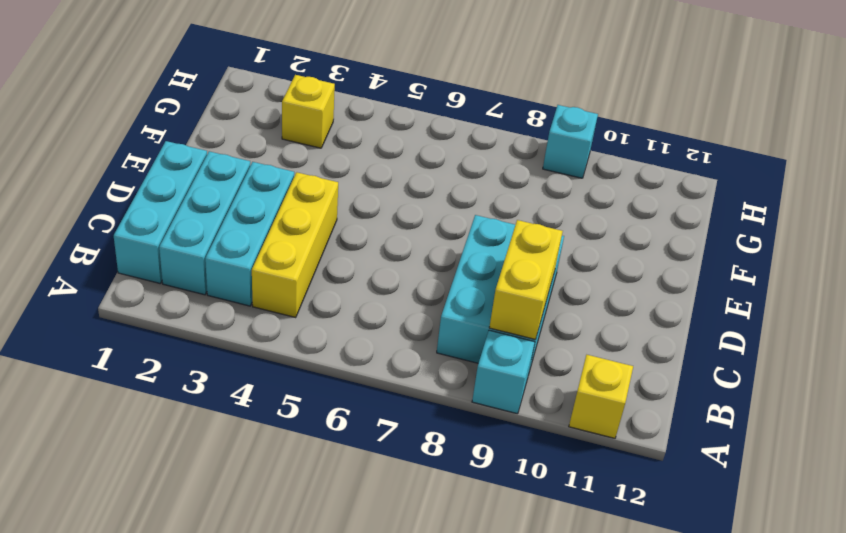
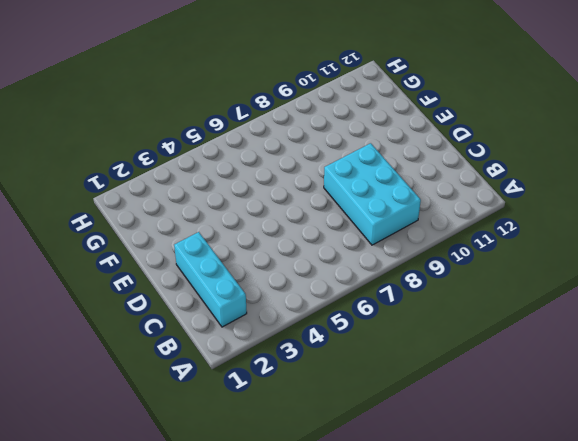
none -> cyan 1x1 brick [472,330,535,414]
none -> yellow 1x1 brick [569,355,633,438]

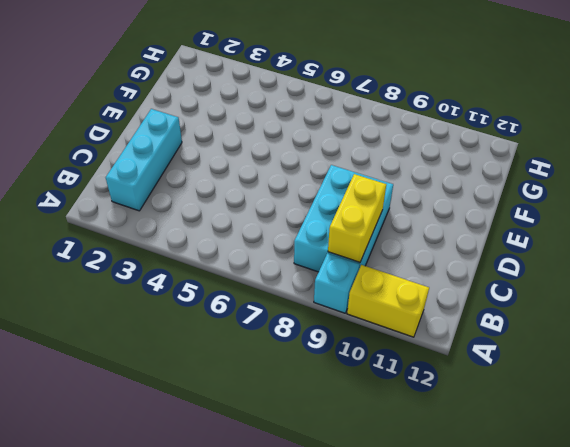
yellow 1x2 brick [347,265,429,337] -> yellow 1x1 brick [569,355,633,438]
none -> cyan 1x3 brick [114,141,207,283]
none -> cyan 1x3 brick [205,162,294,306]

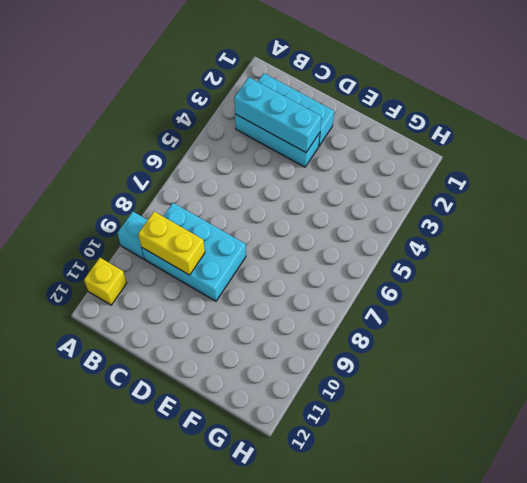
cyan 1x3 brick [234,77,321,152] -> cyan 1x3 brick moved to [114,141,207,283]
none -> yellow 1x3 brick [252,172,338,317]
none -> yellow 1x1 brick [282,75,335,148]

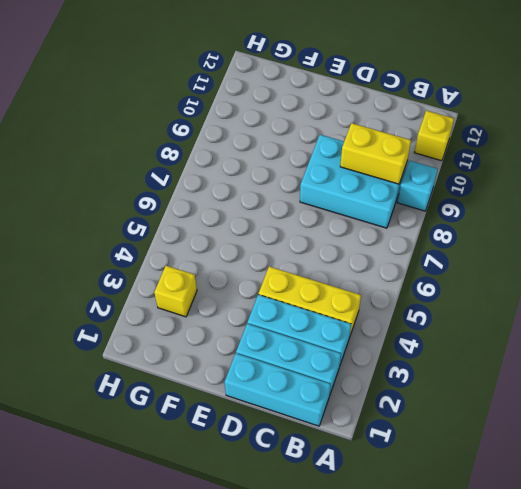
none -> cyan 1x1 brick [543,105,598,178]

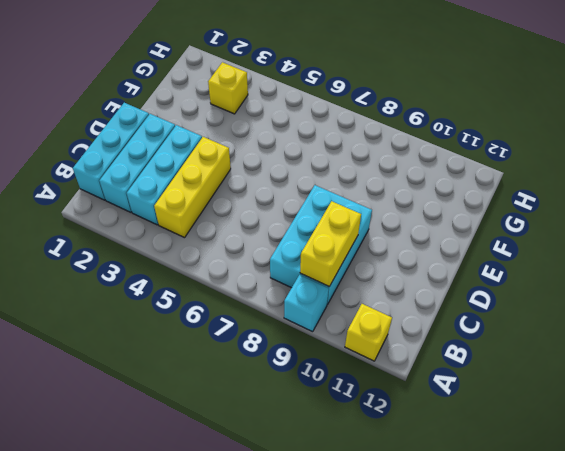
none -> cyan 1x1 brick [543,105,598,178]

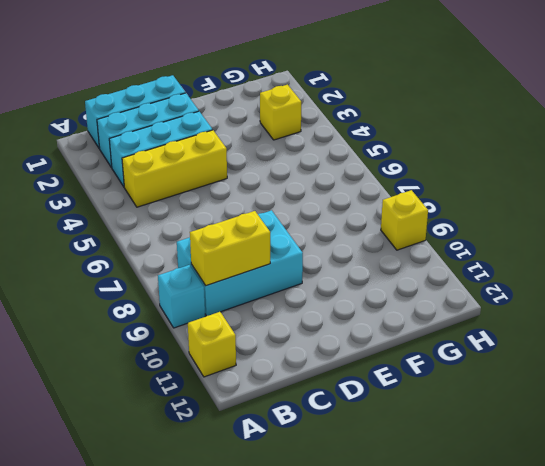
yellow 1x1 brick [381,190,428,250] -> cyan 1x1 brick [543,105,598,178]

